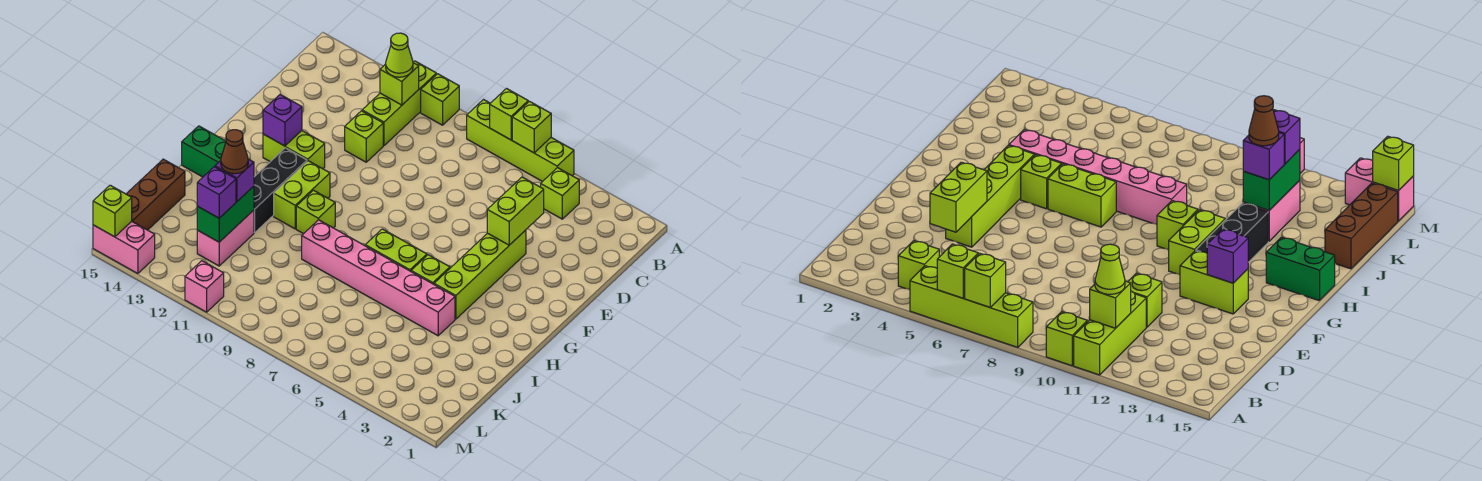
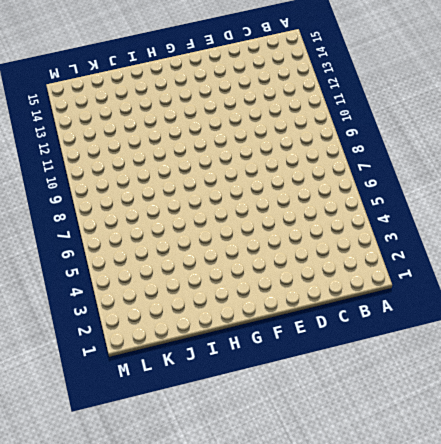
none -> lime 1x4 brick [467,100,574,182]
none -> lime 1x1 brick [421,74,459,125]
none -> lime 1x3 brick [362,61,436,146]

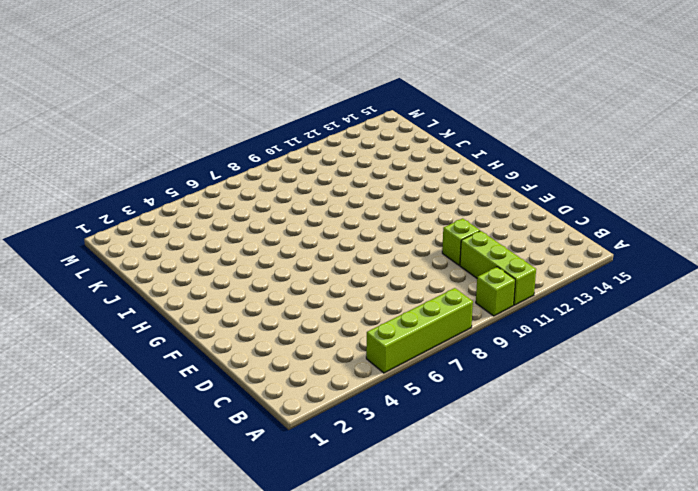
none -> lime 1x1 brick [541,168,579,219]
none -> lime 1x4 brick [434,230,526,319]
none -> lime 1x2 brick [263,131,325,169]

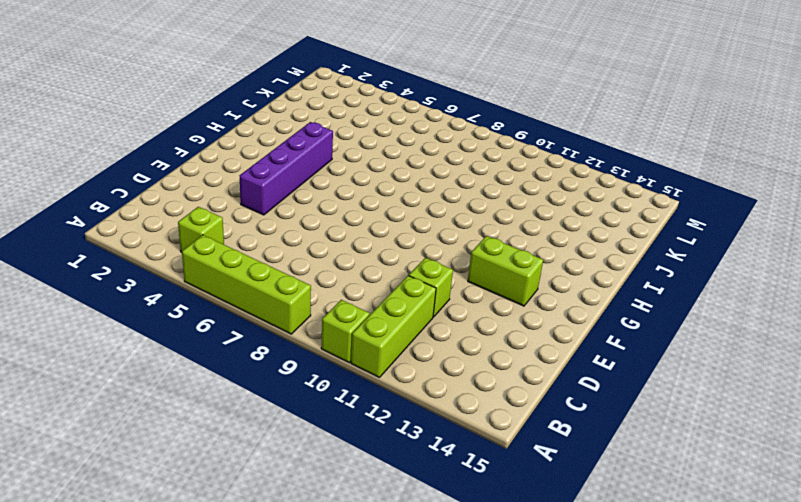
purple 1x4 brick [240,122,333,215] -> lime 1x4 brick [434,230,526,319]
none -> lime 1x2 brick [274,161,330,229]
none -> black 1x3 brick [254,148,307,233]
none -> lime 1x1 brick [411,255,450,284]

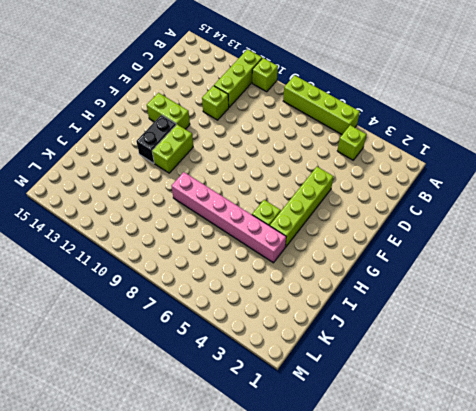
black 1x2 brick [136,115,176,163] -> black 1x3 brick [254,148,307,233]
none -> lime 1x2 brick [365,229,427,271]
none -> lime 1x1 brick [296,190,335,234]
none -> green 1x2 brick [182,126,226,177]

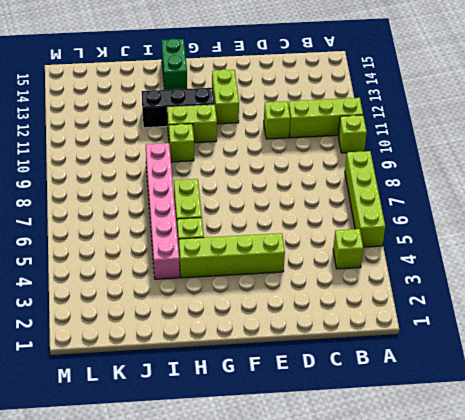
none -> pink 1x2 brick [197,210,254,266]
none -> brown 1x3 brick [127,159,185,230]
none -> pink 1x1 brick [185,261,224,312]

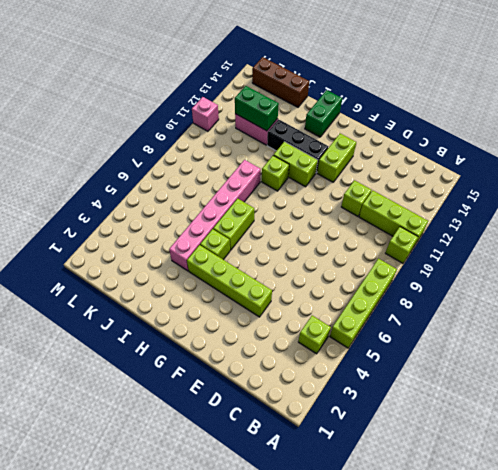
none -> pink 1x2 brick [93,221,155,274]
none -> lime 1x1 brick [512,101,551,153]
none -> lime 1x1 brick [490,89,528,140]

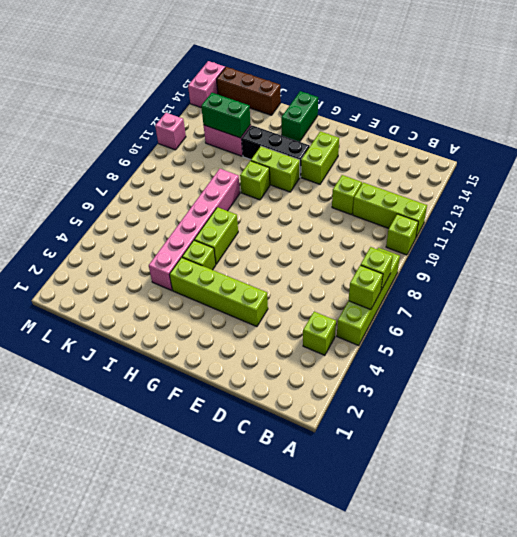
none -> lime 1x1 brick [380,63,419,105]
none -> lime 1x2 brick [487,177,544,245]
none -> purple 1x1 brick [263,94,302,146]

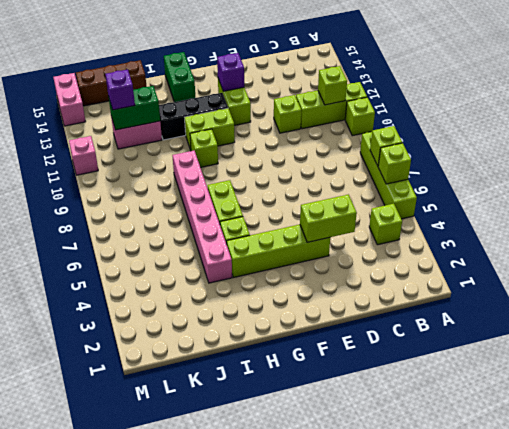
none -> lime 1x1 brick [93,185,132,237]
none -> lime 1x1 cone [386,33,413,77]
none -> purple 1x1 brick [215,159,254,201]

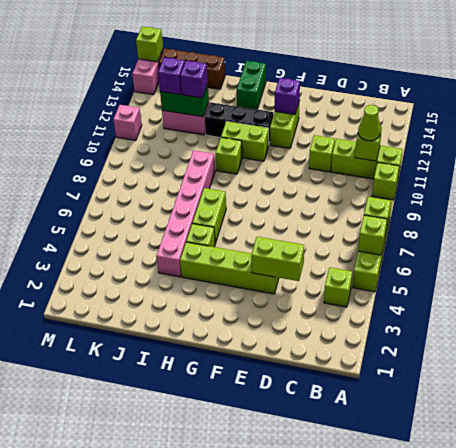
none -> brown 1x1 cone [221,130,248,174]

